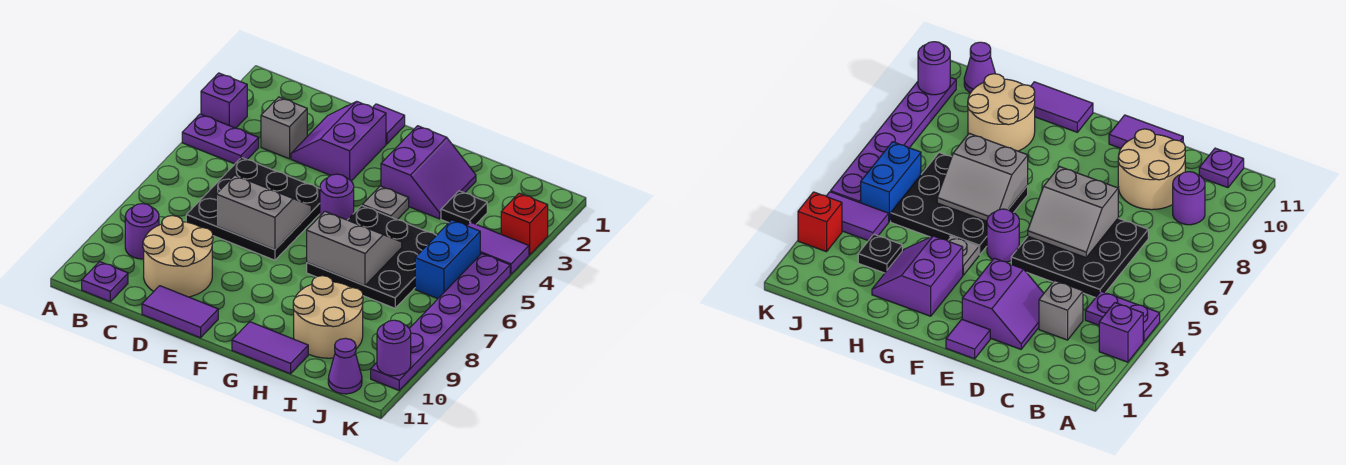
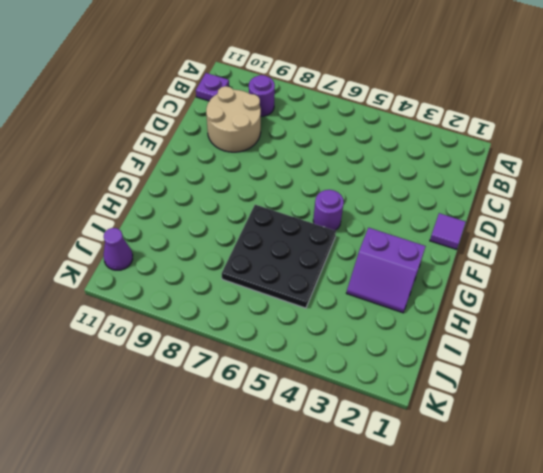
none -> purple 1x1 brick [201,73,247,128]
none -> purple 1x2 plate [182,114,259,164]
none -> grey 1x1 brick [261,97,307,159]

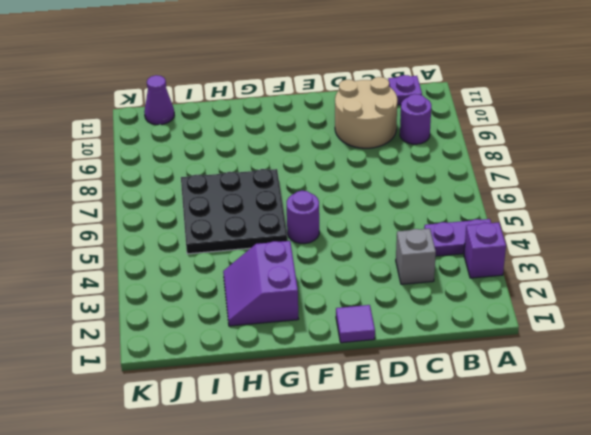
none -> black 3x3 plate [186,157,320,260]
none -> purple 2x2 slope [291,102,386,181]
none -> purple 1x2 tile [142,286,218,338]

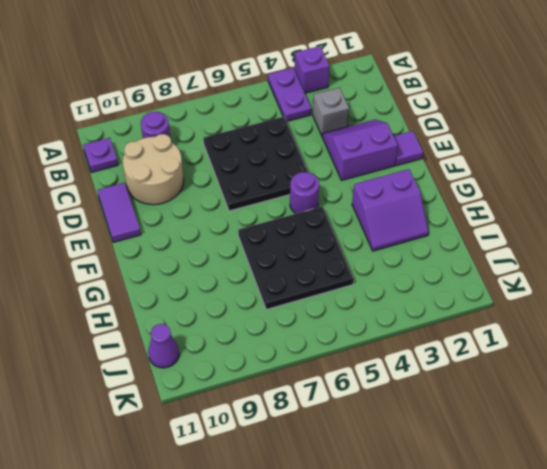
none -> grey 1x1 plate [362,186,409,220]
none -> purple 1x2 tile [232,322,308,374]
none -> tan 2x2 round brick [293,276,363,358]

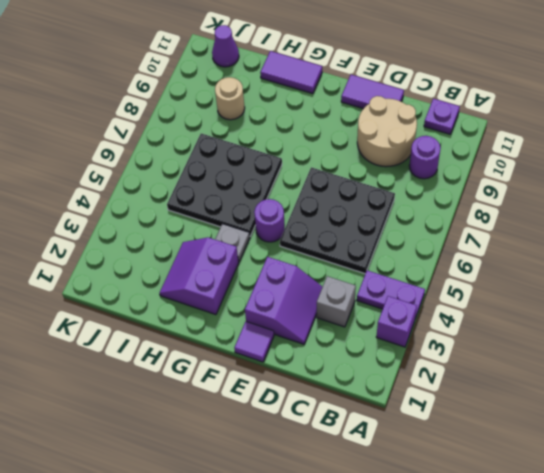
tan 1x1 round brick [215,77,245,120] -> tan 2x2 round brick [293,276,363,358]
none -> black 1x1 plate [441,191,487,226]
none -> purple 1x2 tile [467,222,529,274]
none -> blue 1x2 brick [415,220,480,299]

